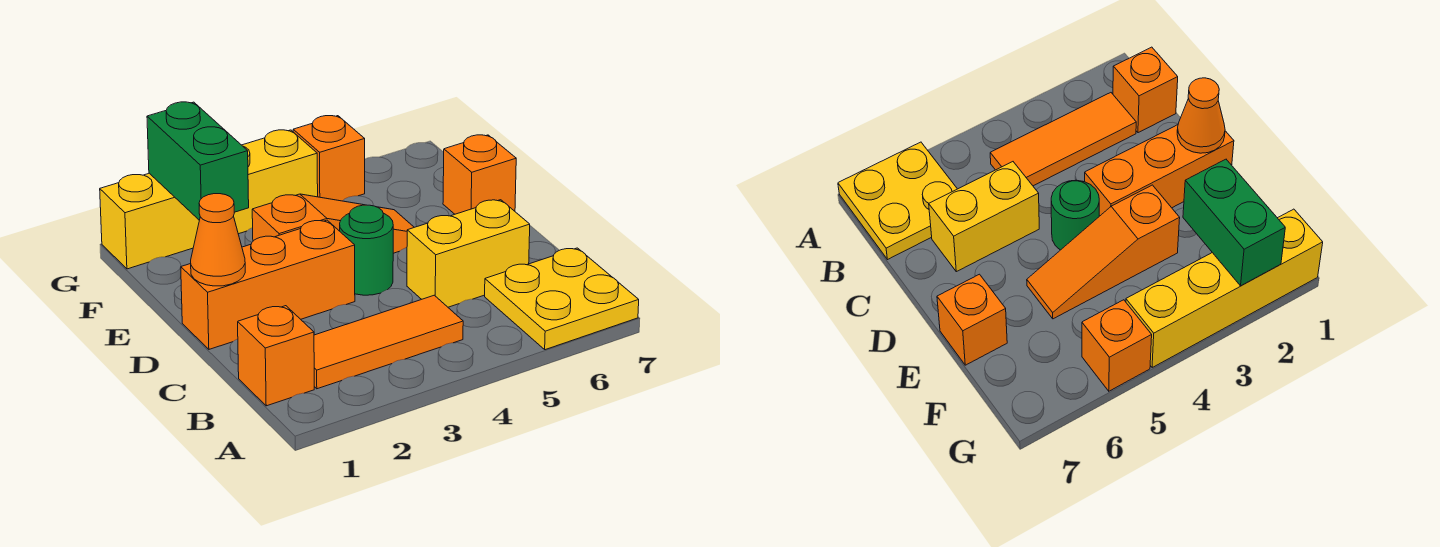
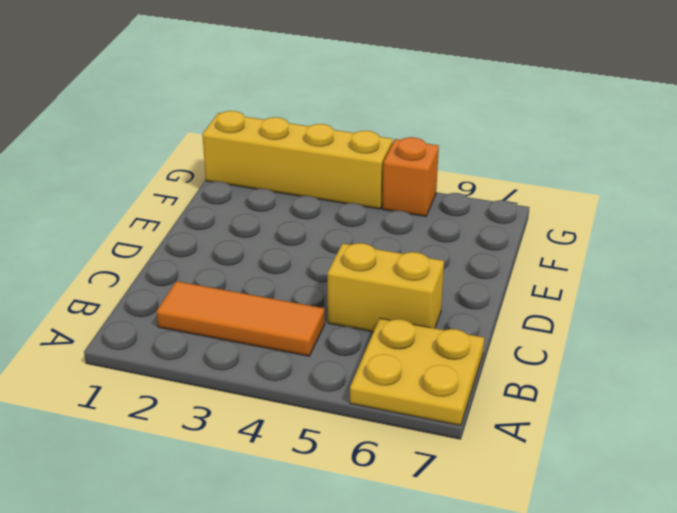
none -> orange 1x1 brick [238,306,314,406]
none -> orange 1x3 brick [181,220,355,349]
none -> green 1x1 round brick [340,205,393,295]

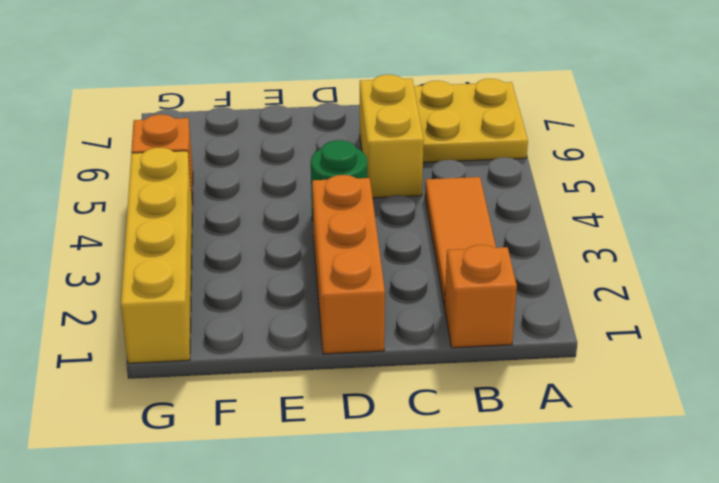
none -> orange 1x3 slope [252,194,414,253]
none -> orange 1x1 brick [443,135,516,214]
none -> orange 1x1 cone [191,194,245,286]

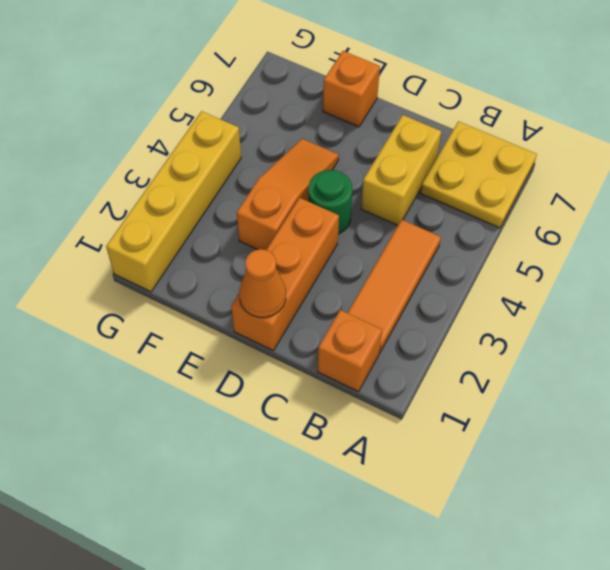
none -> orange 1x1 brick [293,116,365,201]
none -> green 1x2 brick [147,102,249,220]

